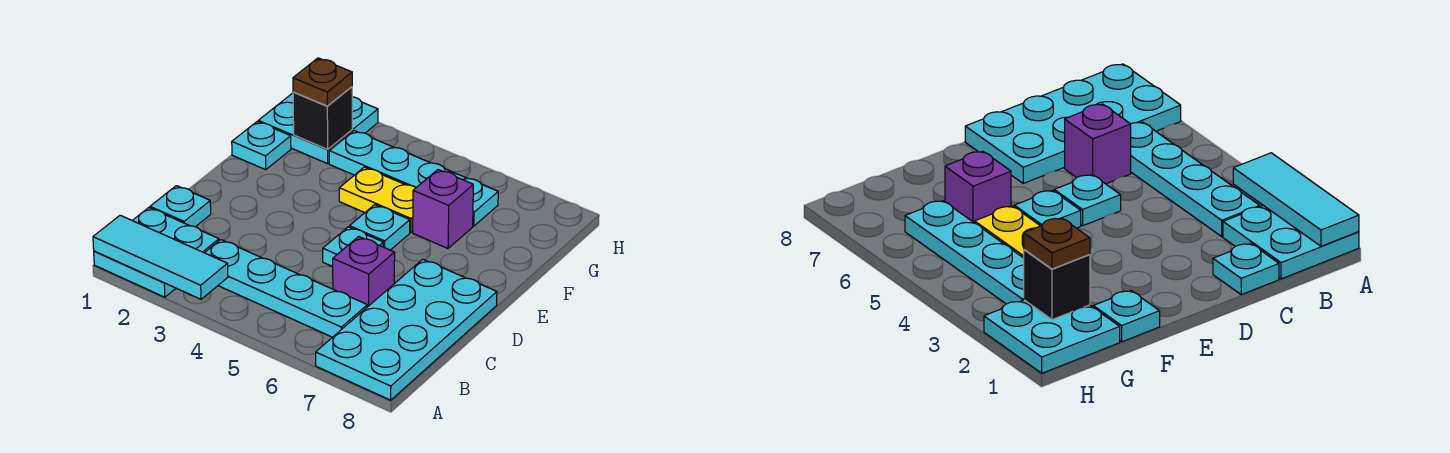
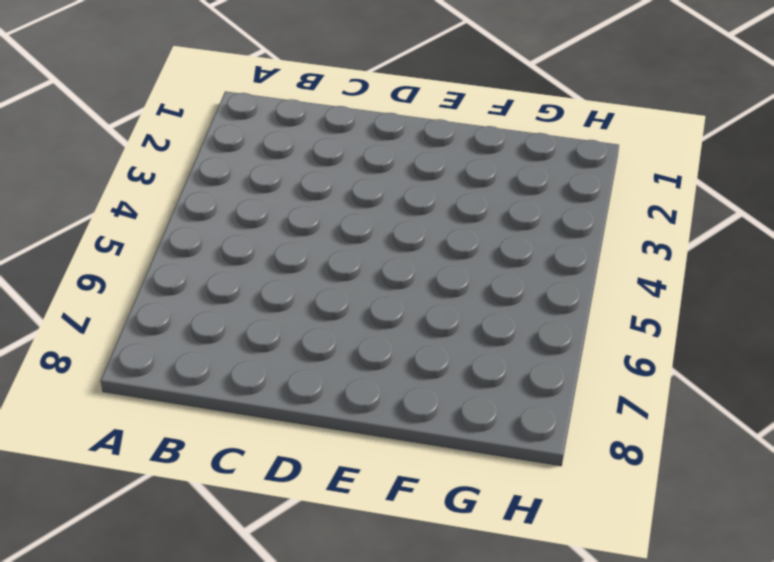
none -> cyan 2x2 plate [94,208,219,297]
none -> cyan 2x4 plate [316,259,497,400]
none -> cyan 1x4 plate [205,240,367,337]

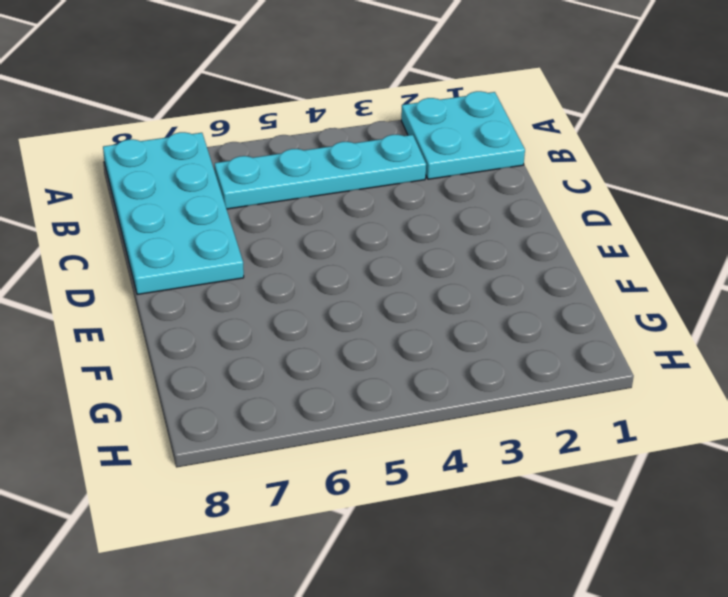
none -> cyan 1x1 plate [150,186,211,227]
none -> purple 1x1 brick [333,237,395,307]
none -> cyan 1x1 plate [323,227,383,267]

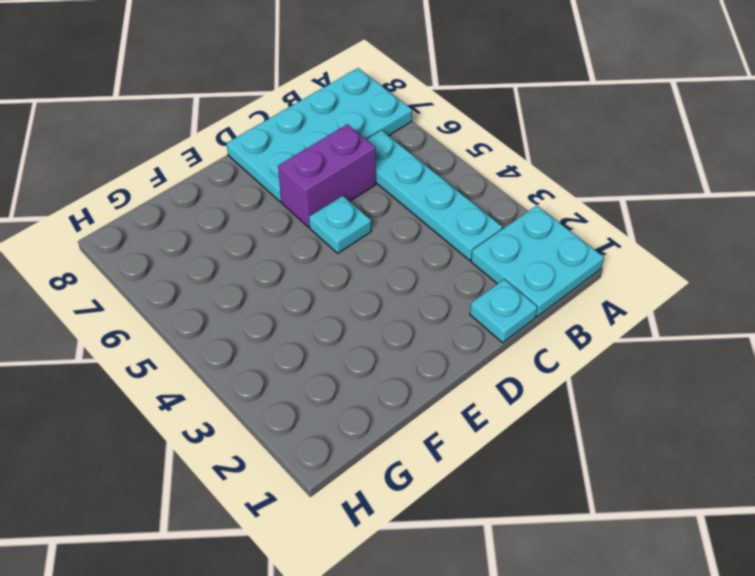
purple 1x2 brick [278,124,376,227] -> purple 1x1 brick [333,237,395,307]
none -> cyan 1x1 plate [350,205,410,250]
none -> cyan 1x1 plate [232,122,291,170]
none -> yellow 1x2 plate [339,167,416,232]

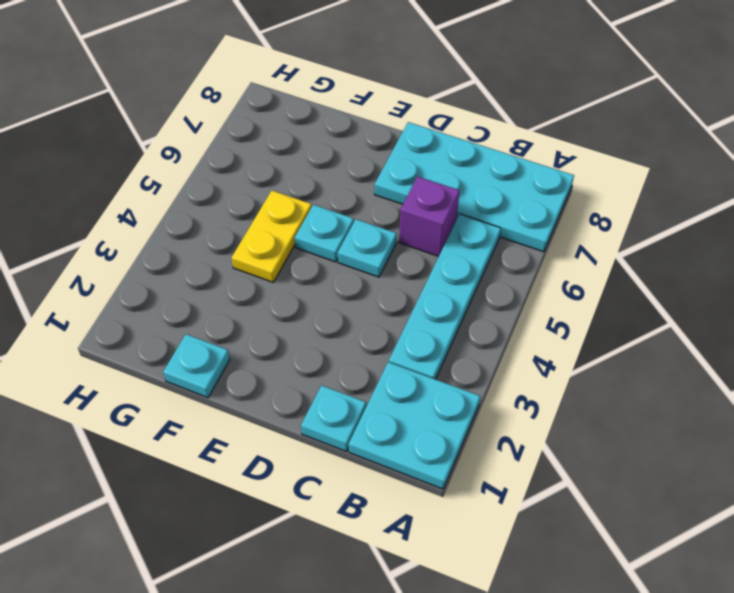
none -> purple 1x1 brick [413,170,473,248]
none -> cyan 2x2 plate [258,93,378,164]
none -> cyan 1x4 plate [329,131,498,226]

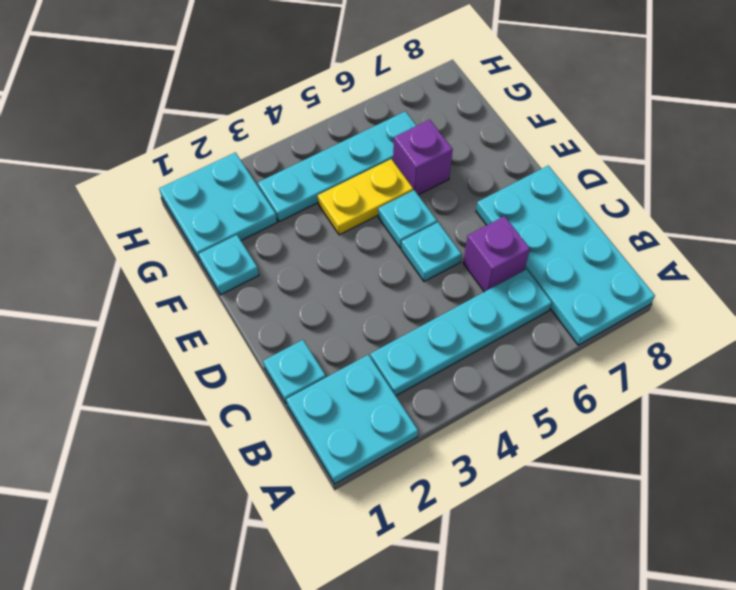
none -> cyan 1x3 tile [93,215,228,299]
none -> black 1x1 brick [293,87,352,149]
none -> brown 1x1 plate [293,58,352,106]

